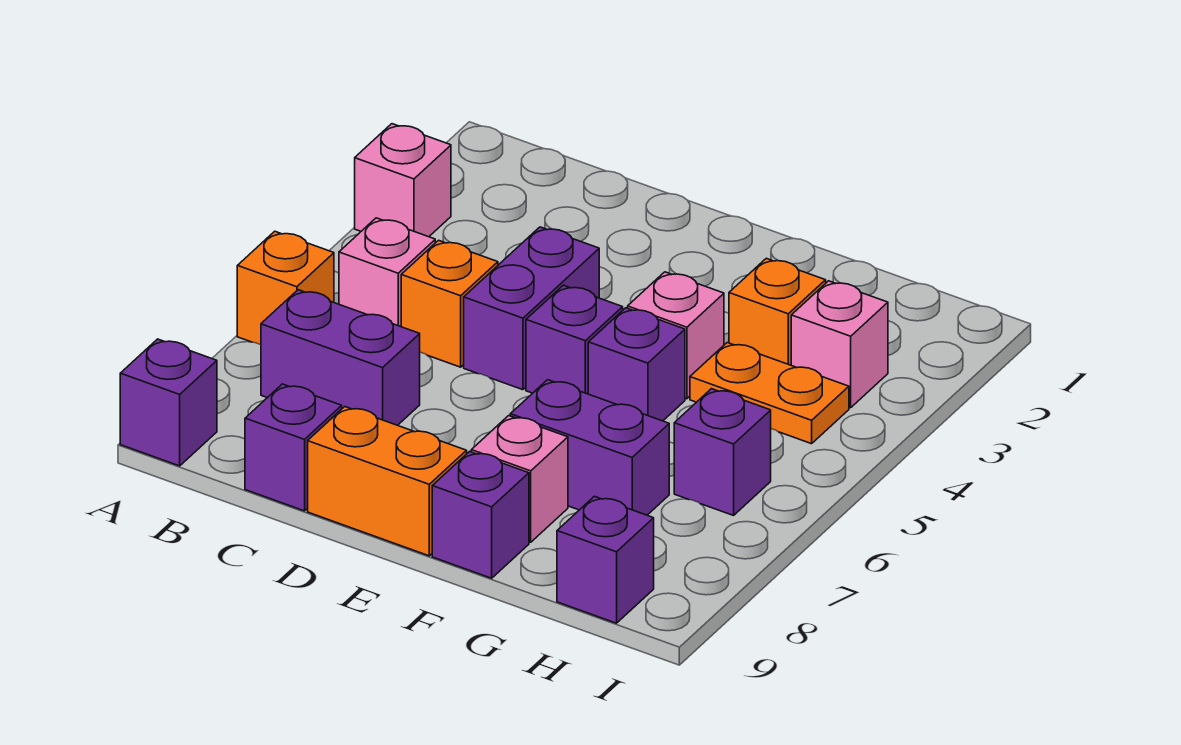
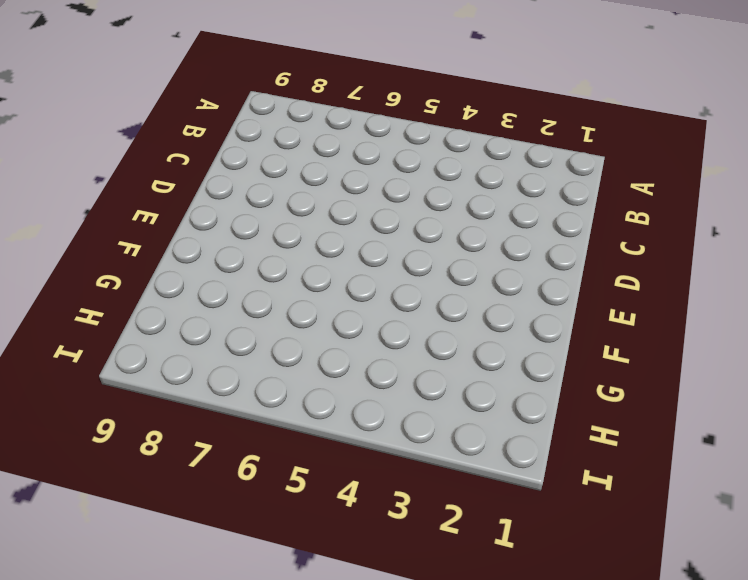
none -> pink 1x1 brick [355,124,451,237]
none -> orange 1x1 brick [237,231,334,345]
none -> purple 1x1 brick [120,339,217,466]

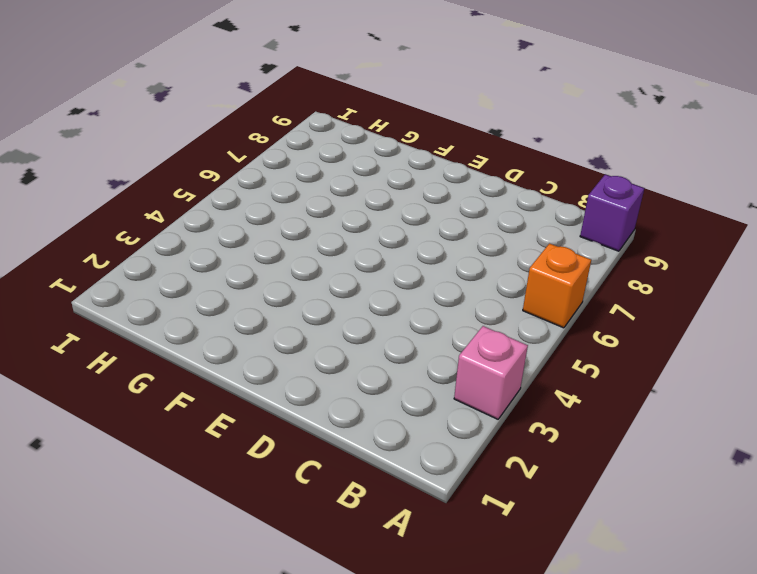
none -> pink 1x1 brick [339,218,435,327]
none -> purple 1x2 brick [261,290,420,425]
none -> orange 1x1 brick [401,240,498,367]

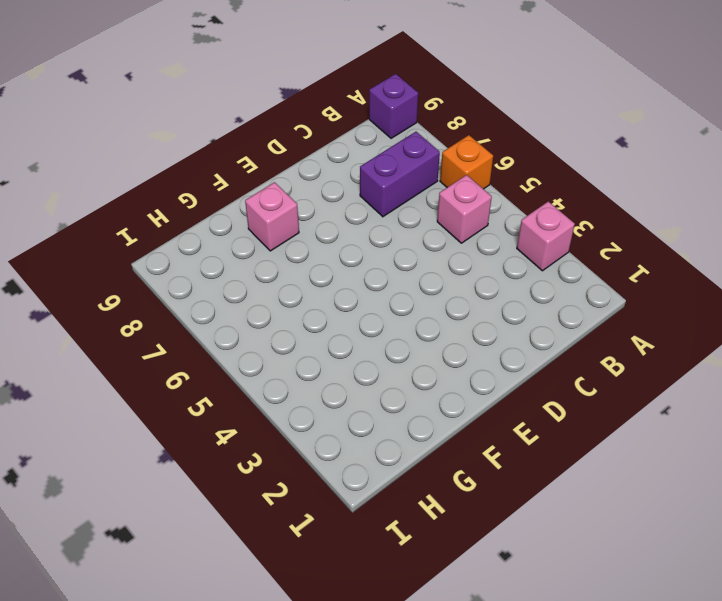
none -> orange 1x1 brick [401,240,498,367]
none -> purple 1x1 brick [245,384,342,511]
none -> purple 1x2 brick [464,227,599,390]

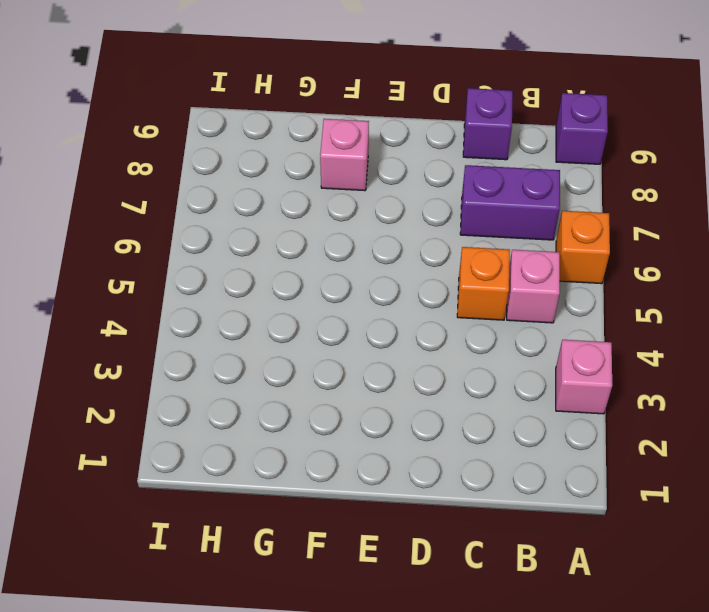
none -> purple 1x2 brick [464,227,599,390]
none -> orange 1x2 brick [308,407,467,556]
none -> purple 1x1 brick [526,285,623,394]

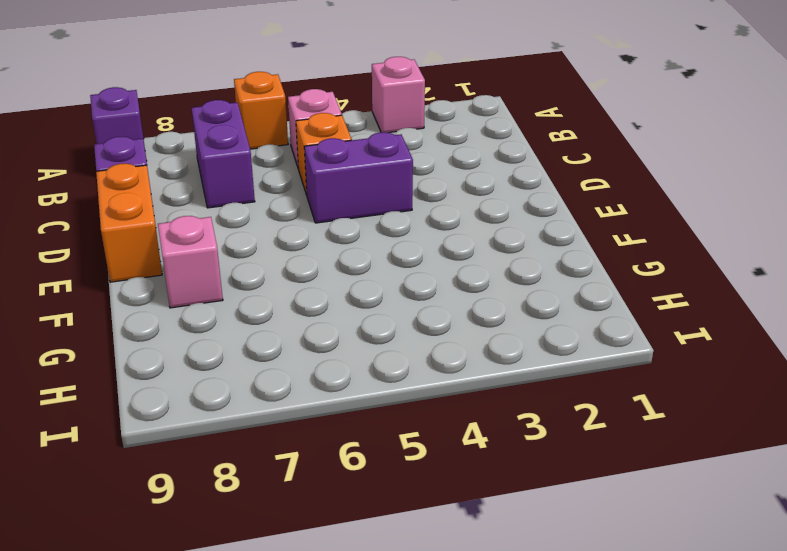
none -> purple 1x1 brick [526,285,623,394]
none -> pink 1x1 brick [628,272,724,399]
none -> purple 1x1 brick [588,308,685,421]

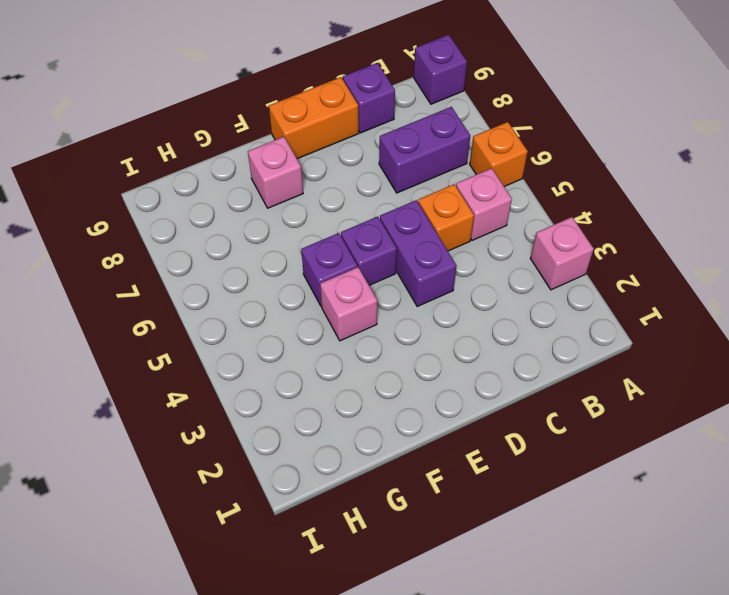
none -> purple 1x2 brick [510,380,669,515]
none -> purple 1x1 brick [432,452,529,578]
none -> orange 1x1 brick [729,258,826,365]

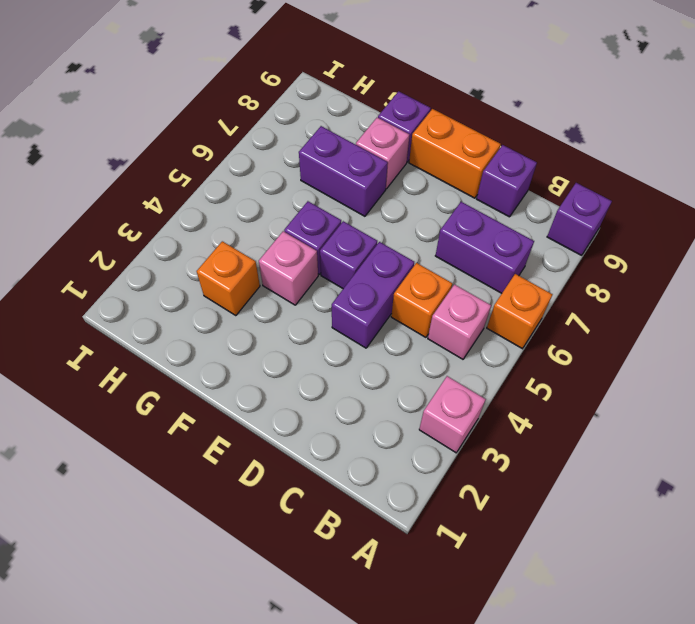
none -> orange 1x2 plate [690,343,849,444]
none -> pink 1x1 brick [791,281,888,408]
none -> purple 1x1 brick [674,389,771,515]

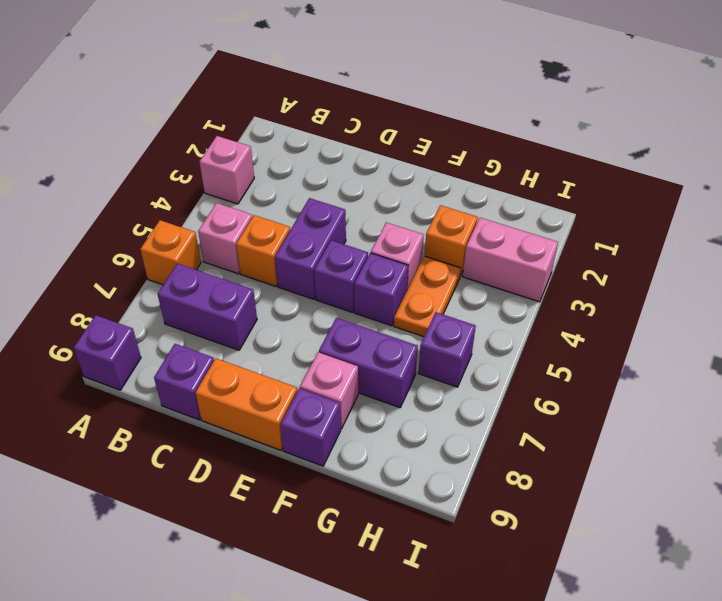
orange 1x2 plate [394,256,461,337] -> orange 1x2 plate turned to [690,343,849,444]
pink 1x2 brick [463,218,558,302] -> pink 1x1 brick [791,281,888,408]
none -> purple 1x1 brick [557,496,654,623]

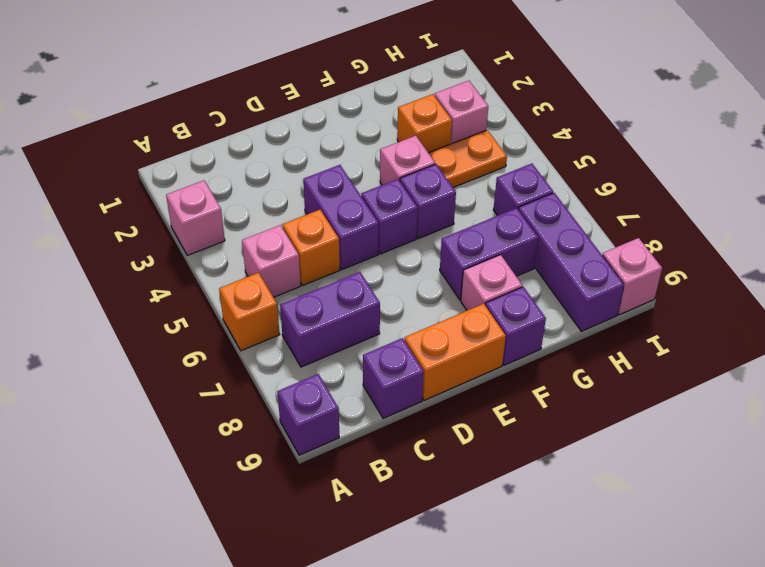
purple 1x3 brick [518,193,624,331] -> purple 1x1 brick [557,496,654,623]
pink 1x1 brick [602,238,662,315] -> none

